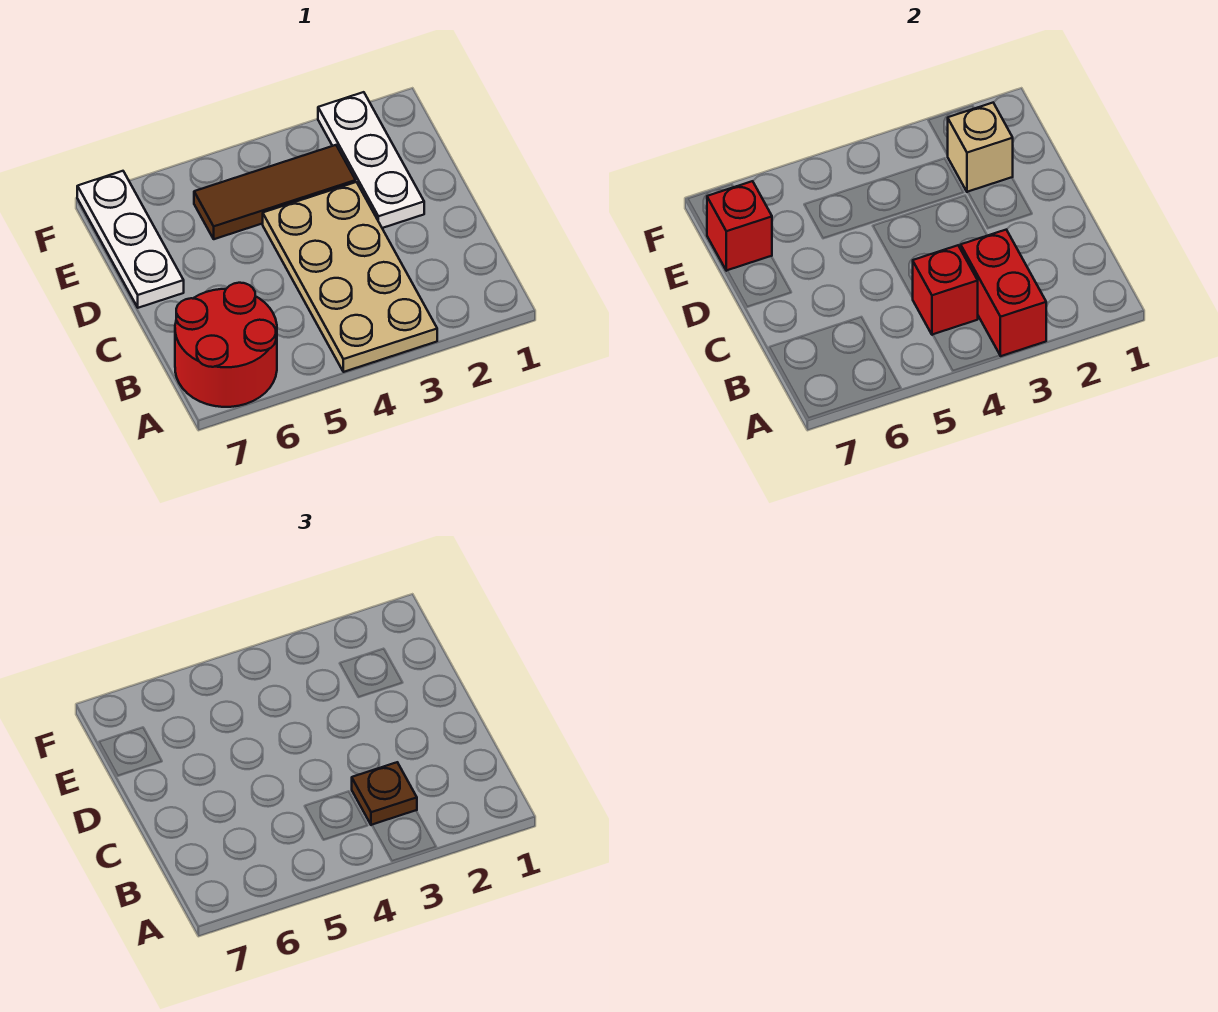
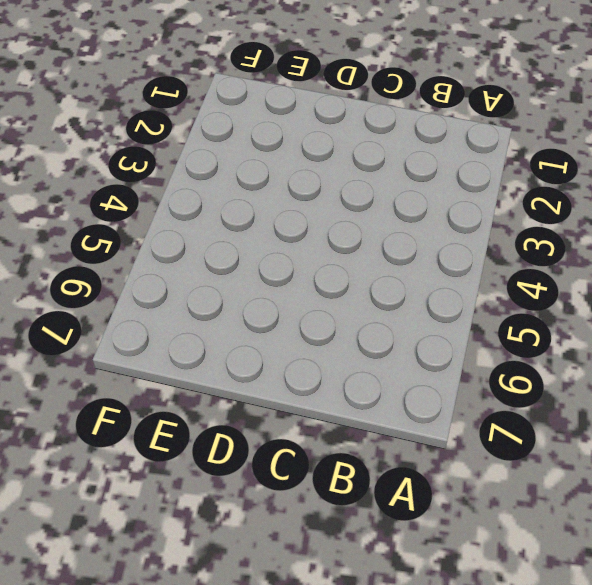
none -> tan 2x4 plate [263,182,437,372]
none -> red 2x2 round brick [175,283,277,407]

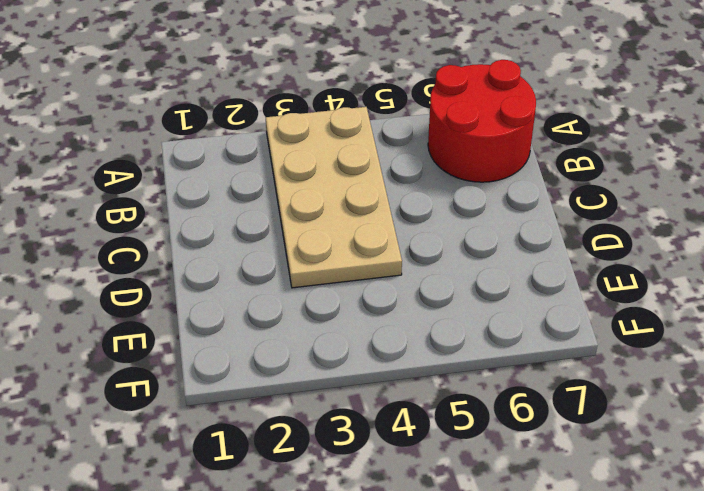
none -> white 1x3 plate [318,92,424,228]
none -> white 1x3 plate [77,171,184,308]

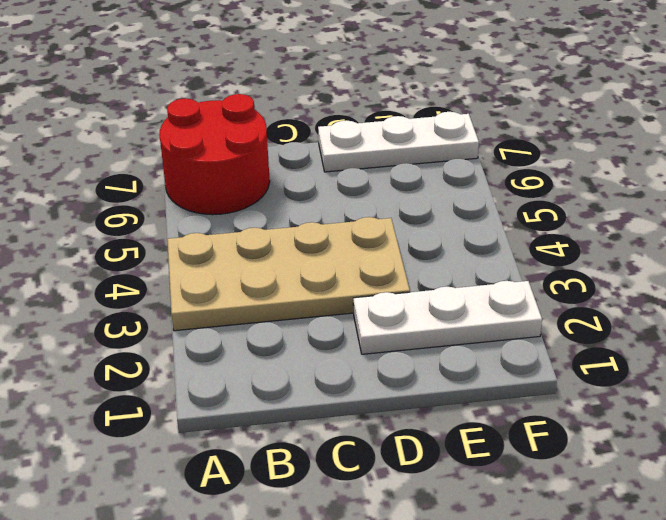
none -> brown 1x3 tile [194,145,356,239]
none -> red 1x2 brick [961,230,1046,356]

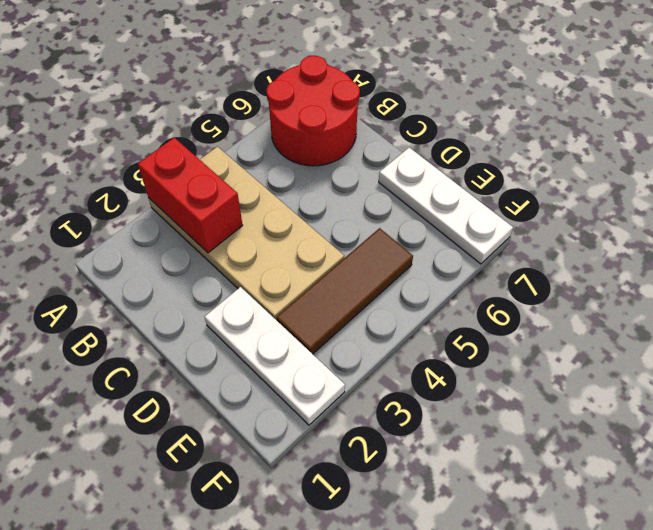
none -> red 1x1 brick [912,245,978,335]
none -> tan 1x1 brick [948,103,1013,192]

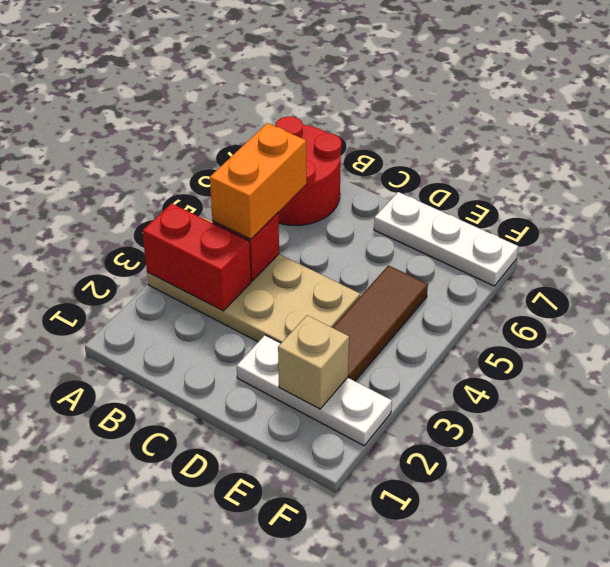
orange 1x2 brick [210,123,306,239] -> none
none -> red 1x1 brick [707,181,772,271]
none -> brown 1x1 plate [352,762,417,825]

